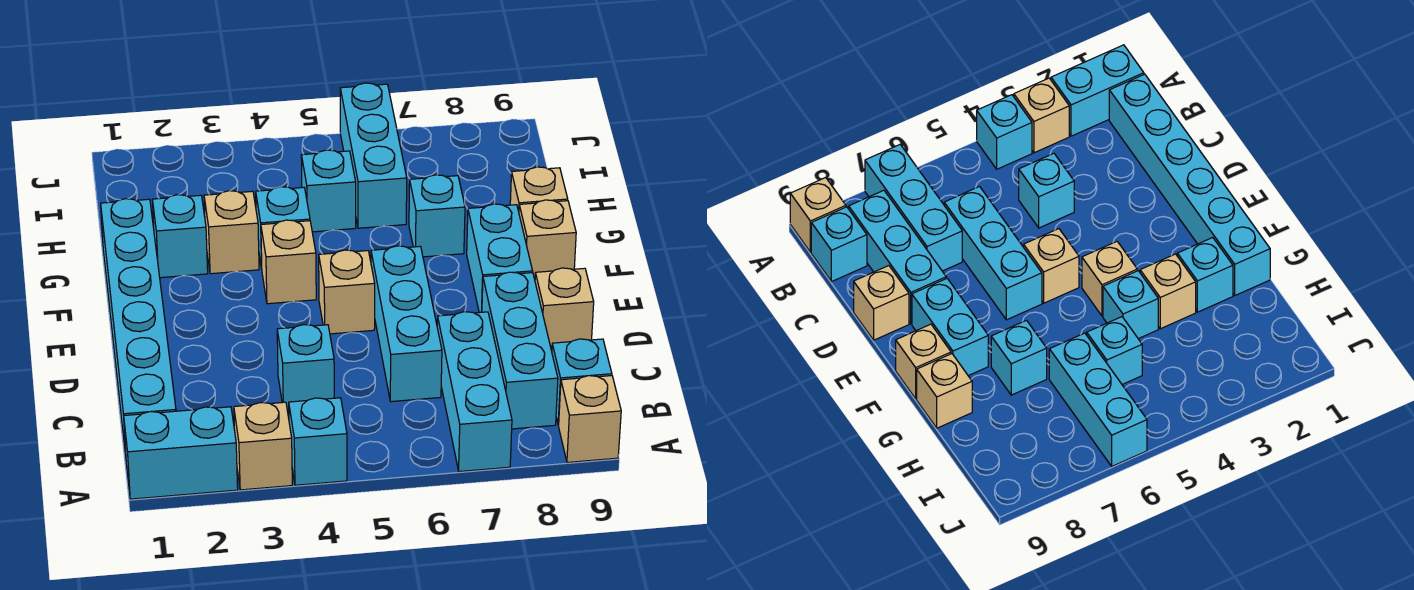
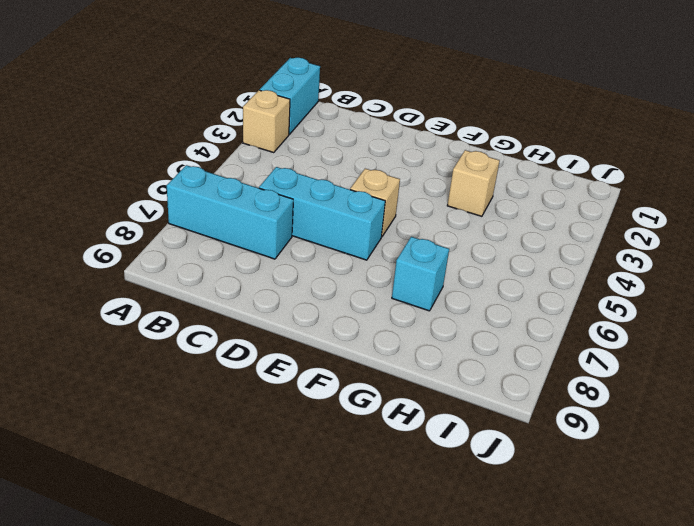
none -> cyan 1x1 brick [289,398,347,485]
none -> tan 1x1 brick [559,376,621,462]
none -> cyan 1x6 brick [101,199,176,455]

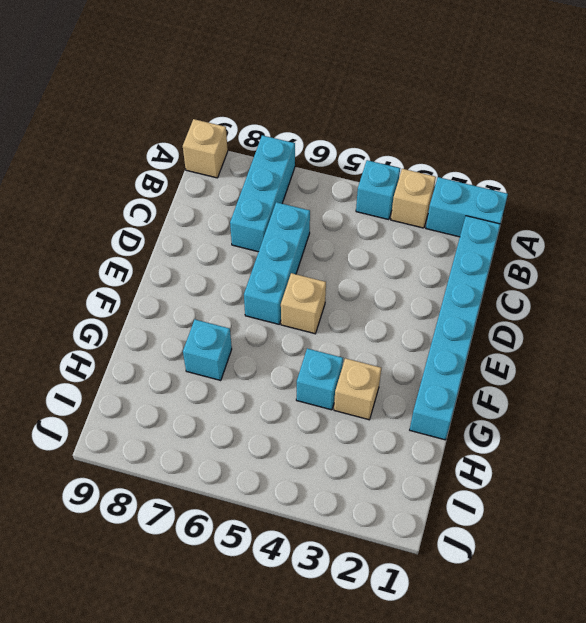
none -> cyan 1x3 brick [482,272,558,429]
none -> cyan 1x1 brick [552,339,612,425]
none -> cyan 1x1 brick [277,325,334,410]

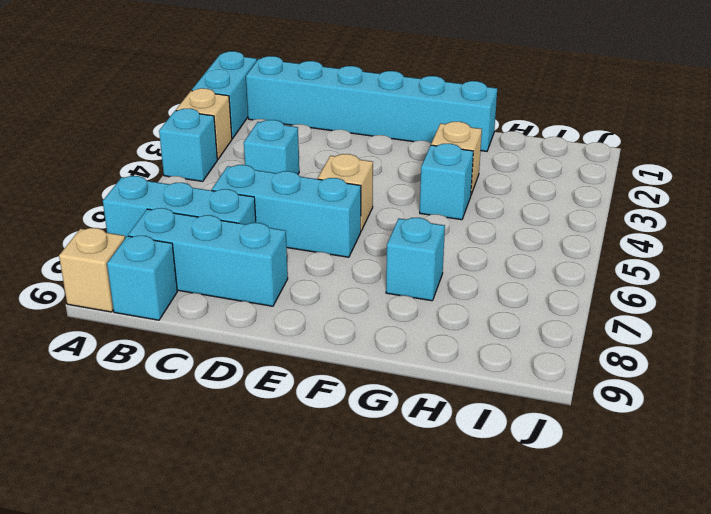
none -> tan 1x1 brick [535,268,594,351]
none -> cyan 1x2 brick [467,204,533,313]
none -> tan 1x1 brick [261,220,316,304]

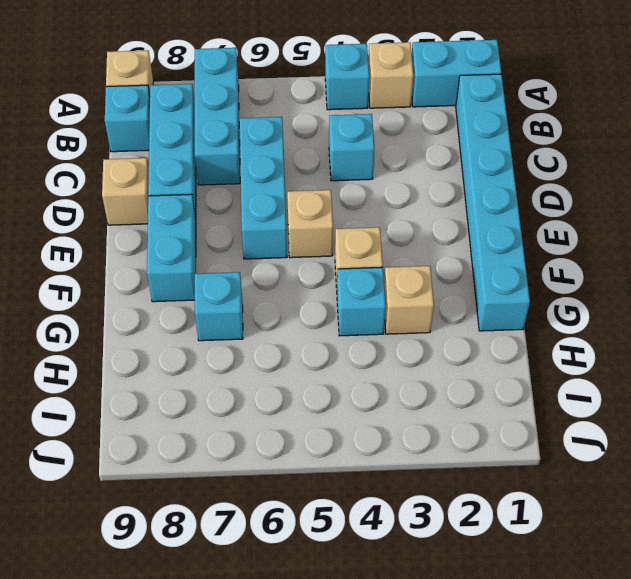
none -> tan 1x1 brick [519,200,576,279]
none -> cyan 1x1 brick [152,195,208,278]
none -> tan 1x1 brick [510,167,568,211]

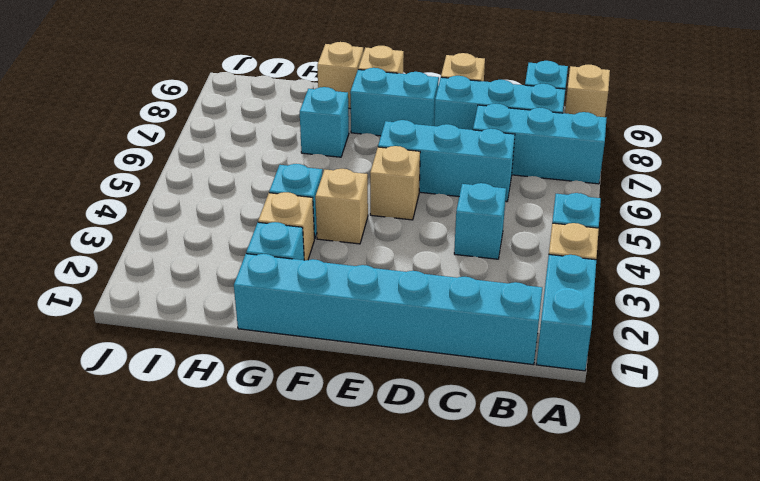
none -> cyan 1x1 brick [301,150,356,232]
none -> cyan 1x3 brick [340,83,407,228]

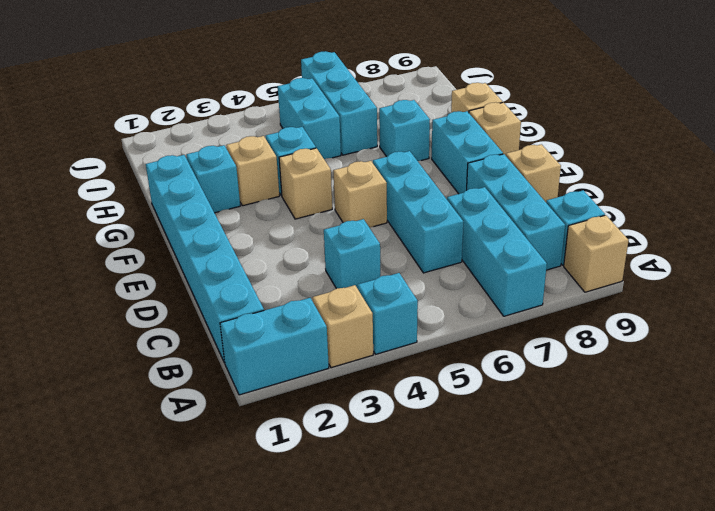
cyan 1x2 brick [278,78,341,159] -> cyan 1x1 brick [301,150,356,232]

